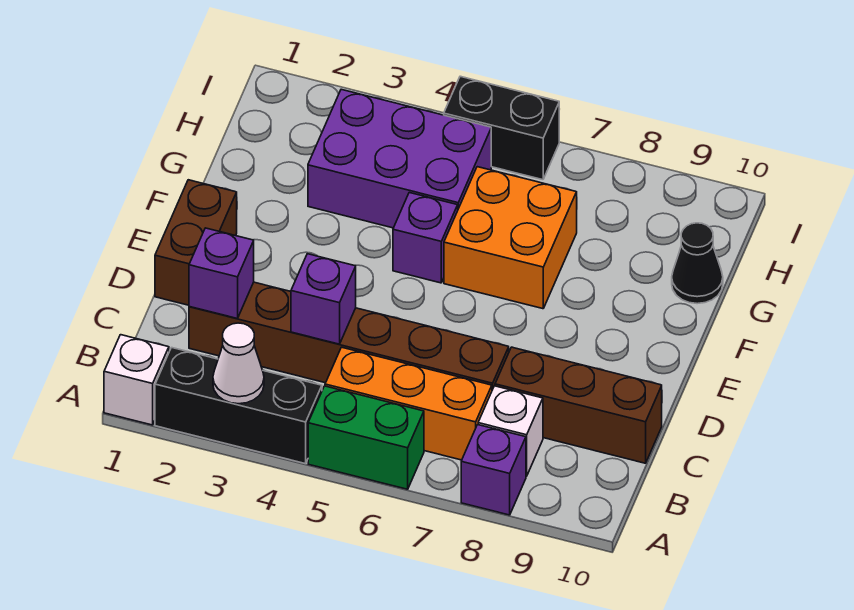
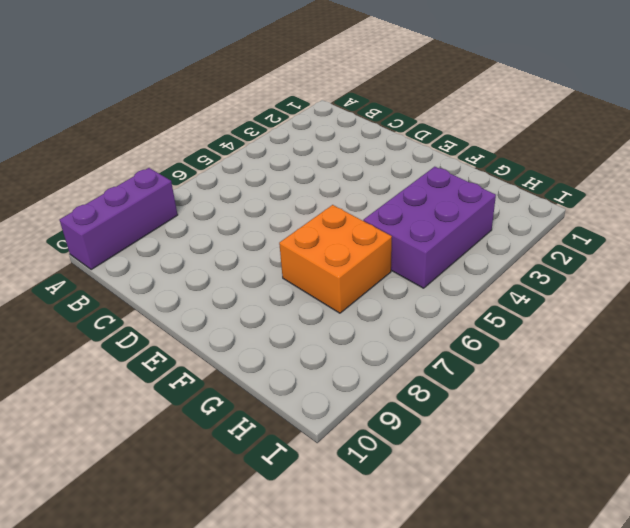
purple 1x3 brick [60,168,178,270] -> purple 1x1 brick [461,425,526,515]
none -> white 1x1 brick [104,335,169,425]
none -> black 1x3 brick [155,348,322,464]
none -> green 1x2 brick [308,386,424,489]

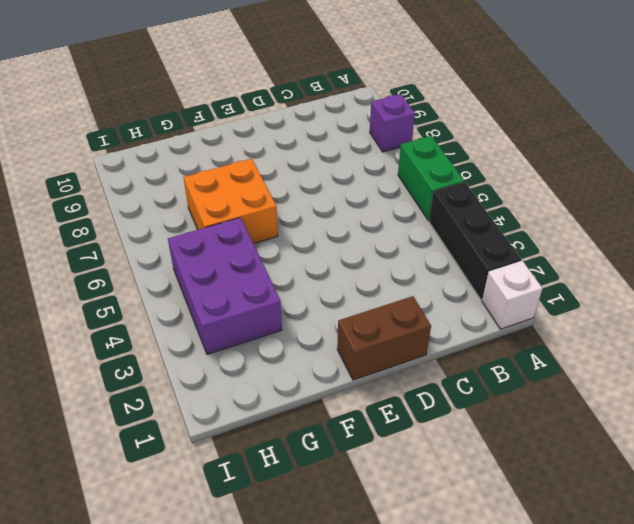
none -> orange 1x3 brick [325,347,492,460]
none -> white 1x1 brick [478,386,543,476]
none -> brown 1x6 brick [189,282,509,390]

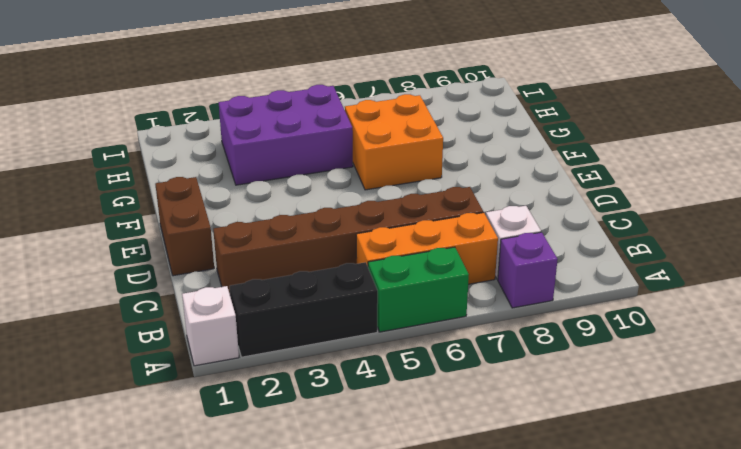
none -> brown 1x3 brick [495,347,662,463]
none -> purple 1x1 brick [393,193,458,283]
none -> black 1x1 cone [672,223,723,304]

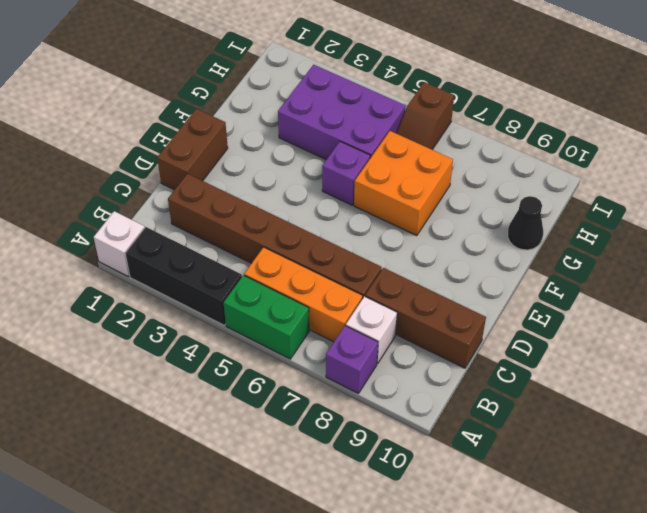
brown 1x2 slope [396,82,454,150] -> black 1x2 brick [444,76,559,180]
none -> white 1x1 cone [213,323,264,404]
none -> purple 1x1 brick [189,228,254,318]
none -> purple 1x1 brick [291,254,356,344]

